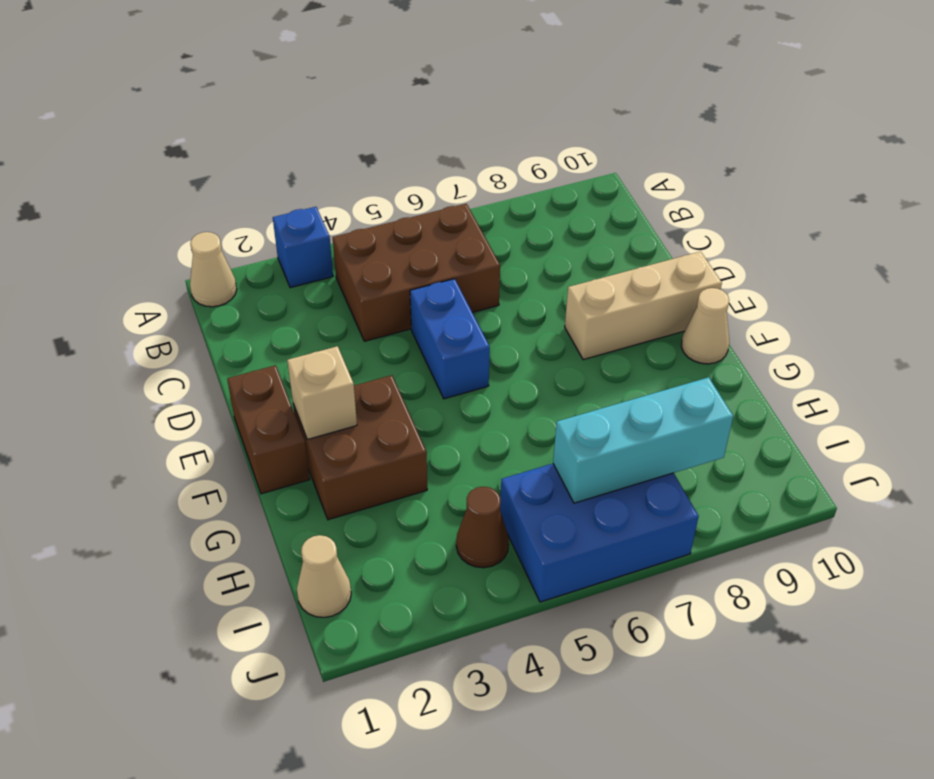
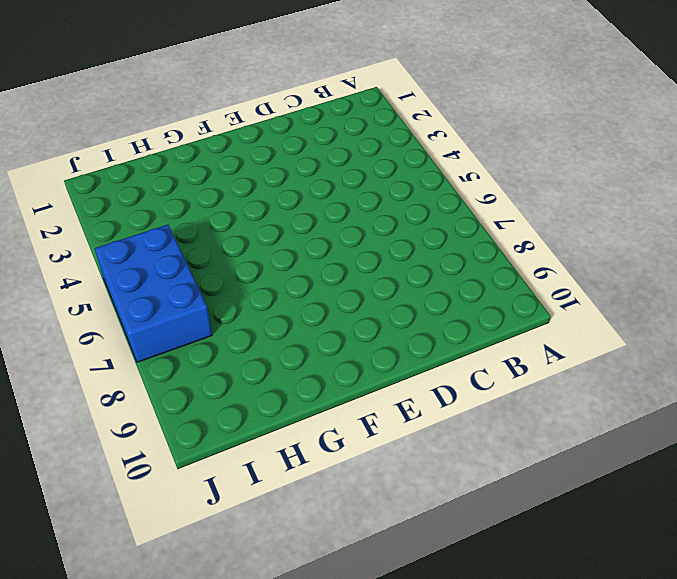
none -> tan 1x1 cone [190,232,237,307]
none -> blue 1x1 brick [273,207,333,288]
none -> brown 2x3 brick [333,204,500,341]

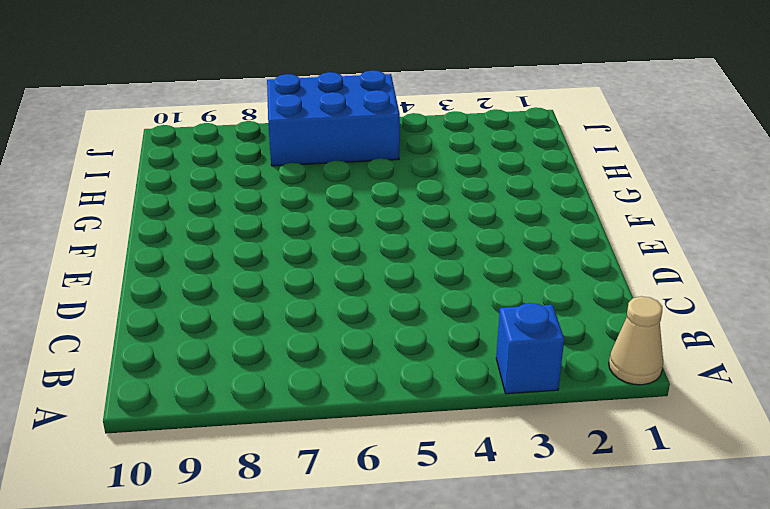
none -> brown 2x3 brick [333,204,500,341]
none -> blue 1x2 brick [410,279,490,399]
none -> brown 1x2 brick [227,365,310,494]

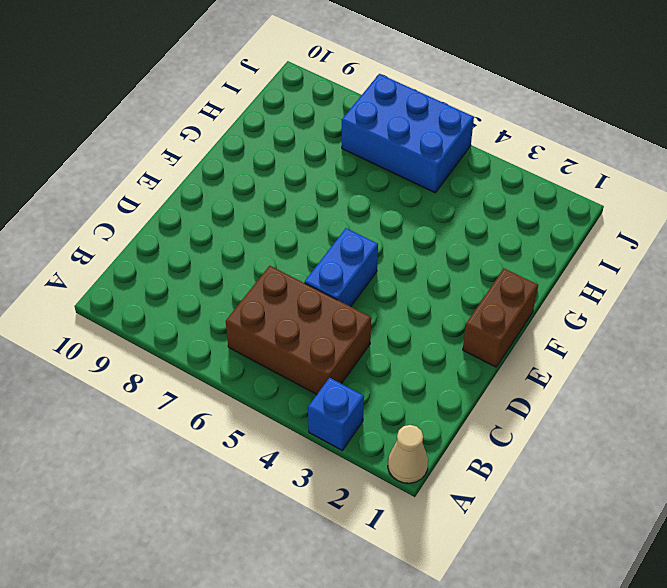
none -> tan 1x3 brick [565,251,722,360]
none -> brown 2x2 brick [293,375,427,520]
none -> tan 1x1 cone [681,288,729,364]

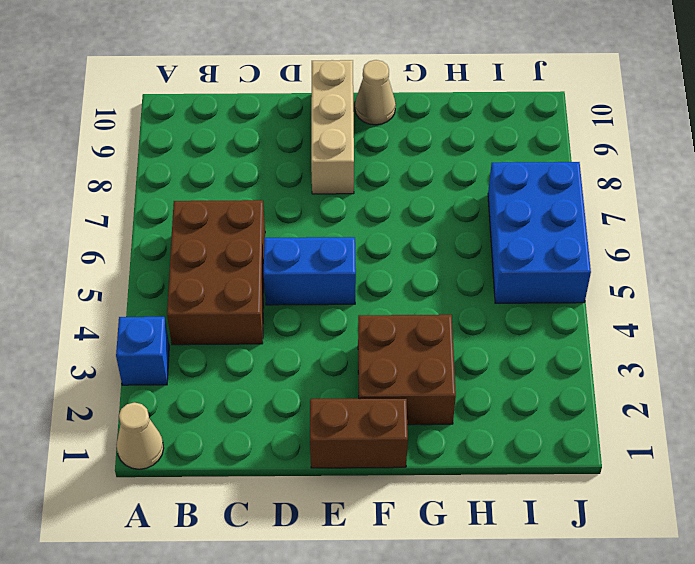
none -> tan 1x1 cone [297,535,351,617]
none -> brown 1x1 cone [456,487,509,568]
none -> tan 1x1 brick [287,346,357,439]

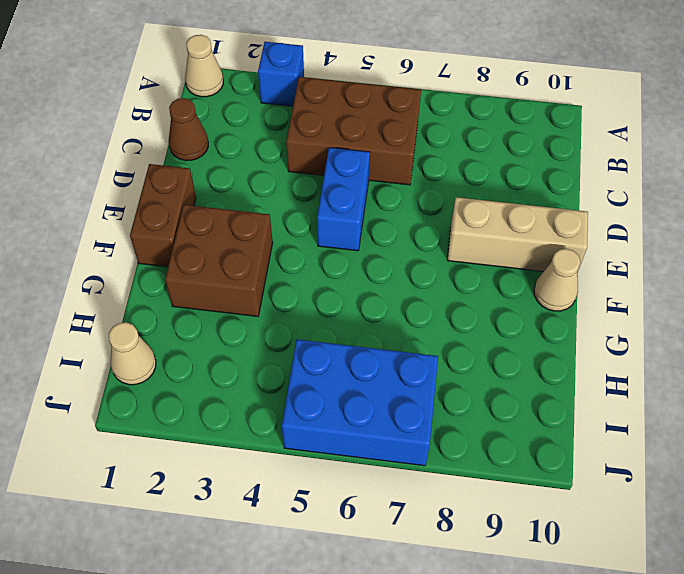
brown 1x1 cone [169,98,208,161] -> brown 1x1 cone moved to [456,487,509,568]
none -> tan 1x1 brick [287,346,357,439]
none -> cyan 1x3 brick [553,377,733,503]

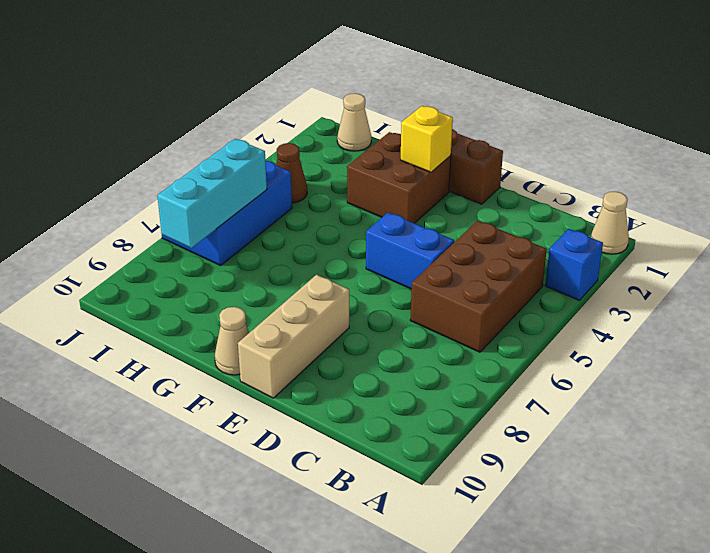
yellow 1x1 brick [401,106,453,172] -> tan 1x1 brick [287,346,357,439]

